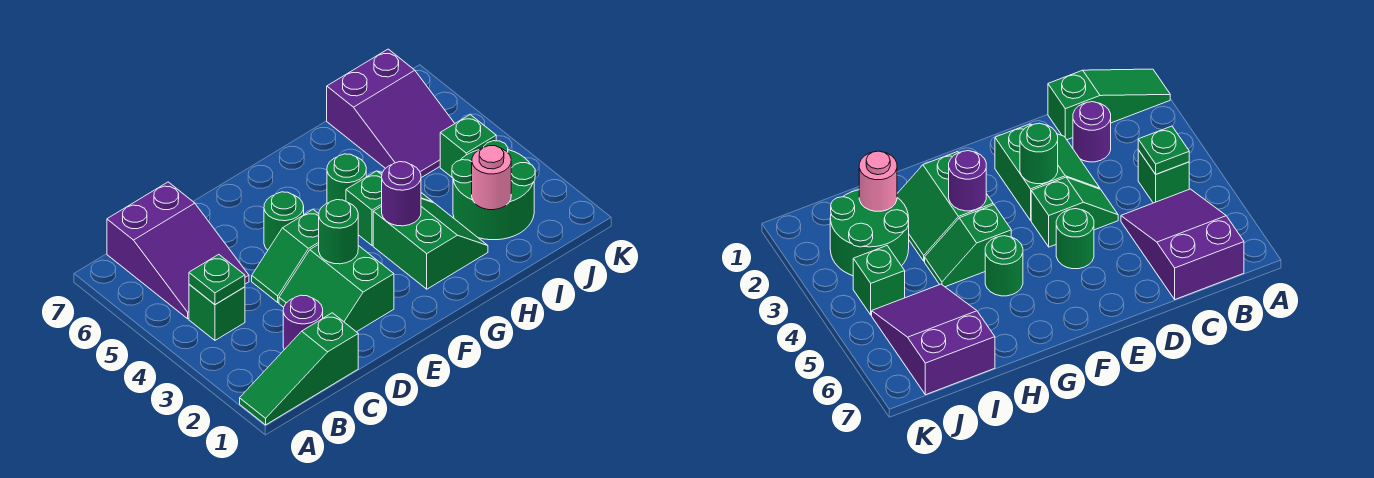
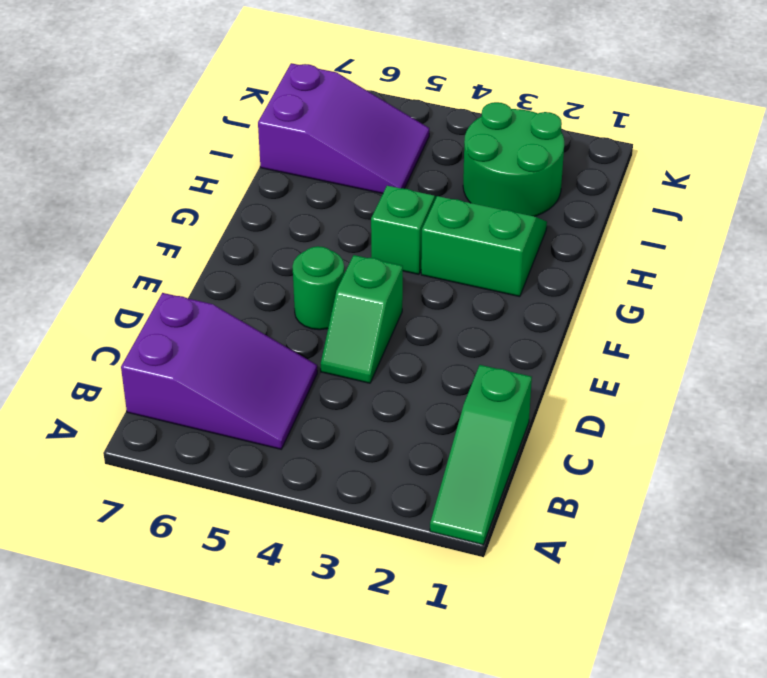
none -> green 1x1 brick [189,285,245,340]
none -> purple 1x1 round brick [283,295,323,350]
none -> green 2x2 slope [279,244,394,332]

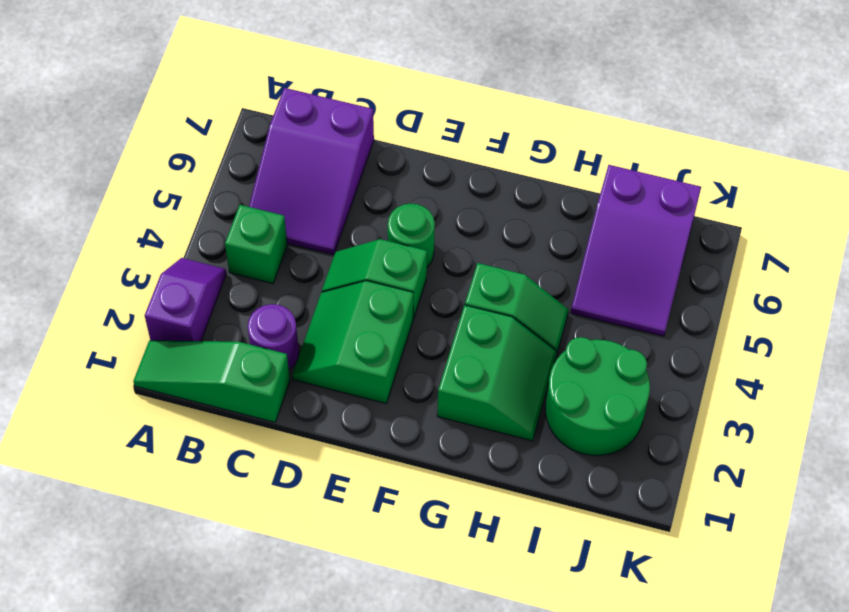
purple 1x2 slope [145,258,226,341] -> none
none -> green 1x1 round brick [327,154,366,203]
none -> green 1x1 brick [440,115,496,178]
none -> green 1x1 plate [189,254,245,305]

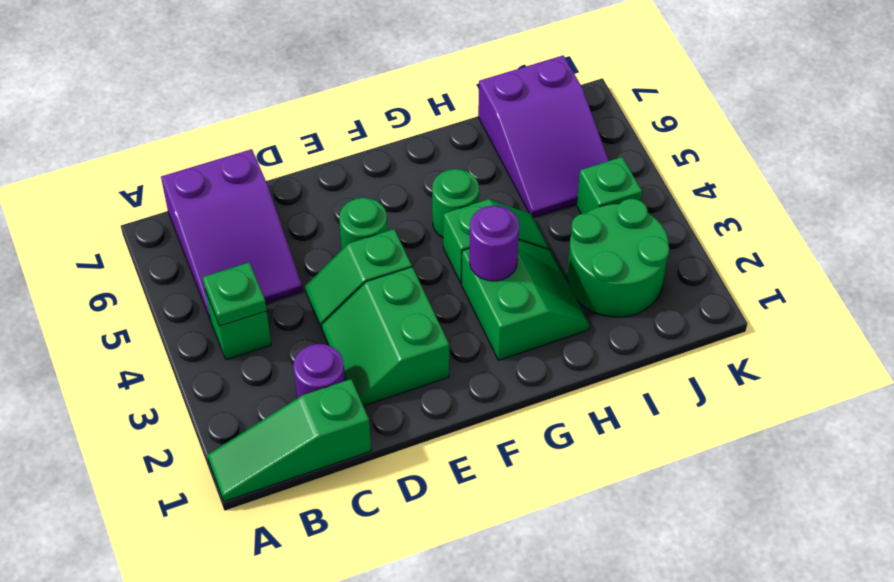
none -> green 1x1 round brick [319,200,358,264]
none -> pink 1x1 round brick [472,146,511,210]

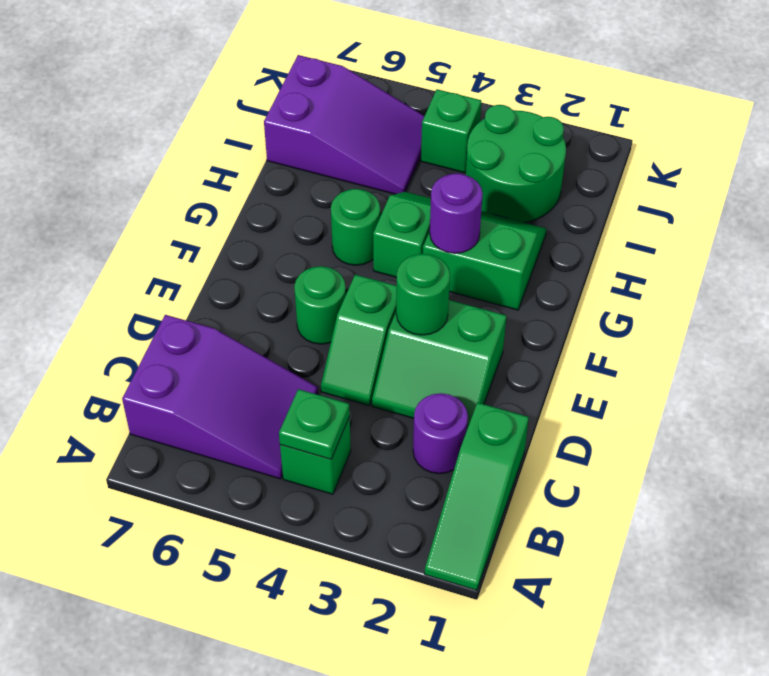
none -> pink 1x1 round brick [472,146,511,210]

